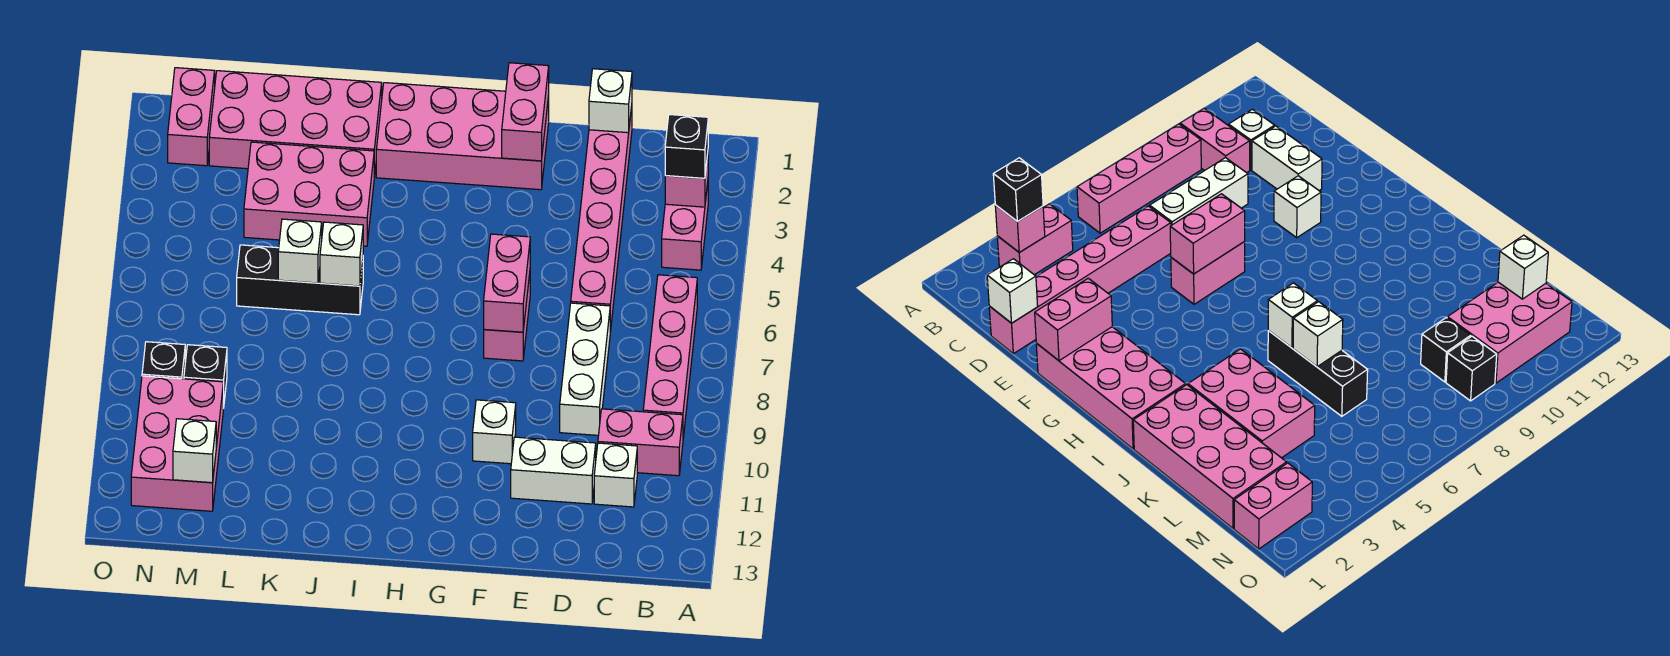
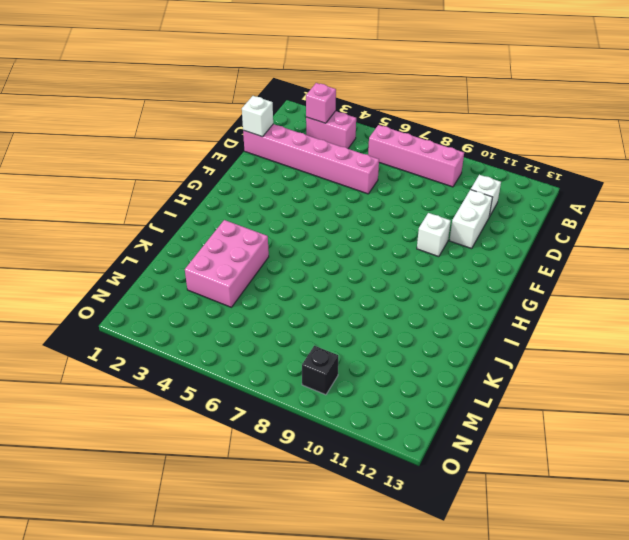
none -> pink 1x2 brick [598,409,683,476]
none -> white 1x3 brick [560,303,610,435]
none -> pink 2x4 brick [376,83,549,190]

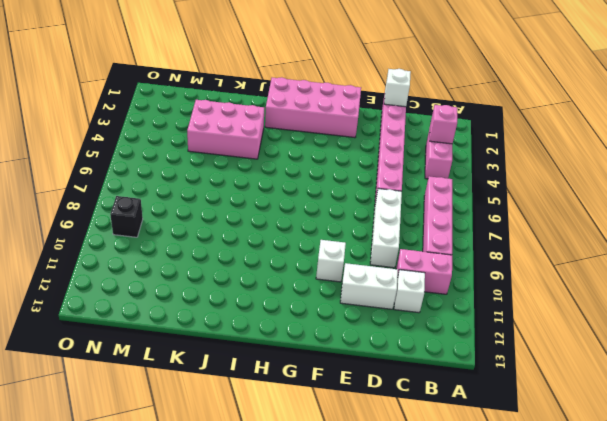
none -> pink 1x2 brick [484,274,530,361]
none -> pink 2x4 brick [209,71,382,177]
none -> black 1x3 brick [237,245,363,315]

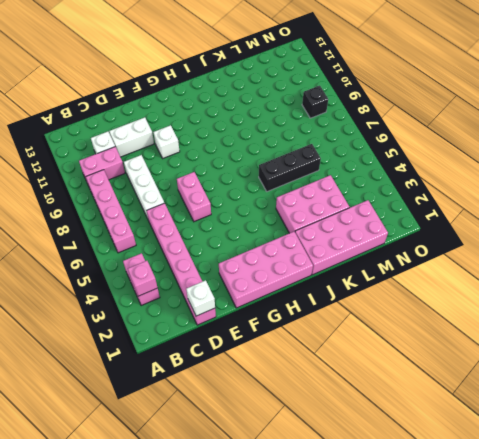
none -> black 1x1 brick [184,345,227,408]
none -> pink 2x3 brick [131,376,223,511]
none -> pink 1x2 brick [168,68,215,166]

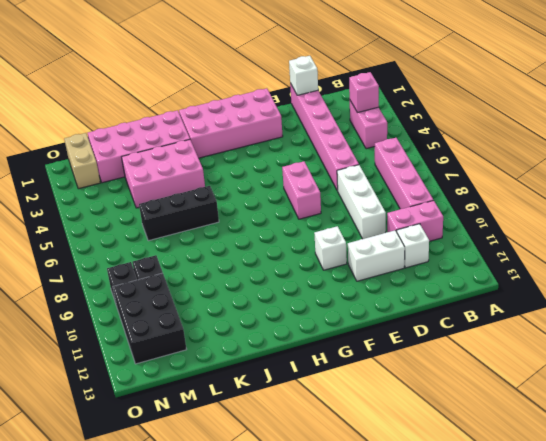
black 2x3 brick [113,273,187,364] -> pink 2x3 brick [131,376,223,511]
tan 1x2 brick [64,133,100,189] -> pink 1x2 brick [168,68,215,166]
none -> pink 1x2 brick [502,63,549,161]
none -> pink 1x2 brick [484,234,530,332]
none -> white 1x1 brick [320,222,363,286]

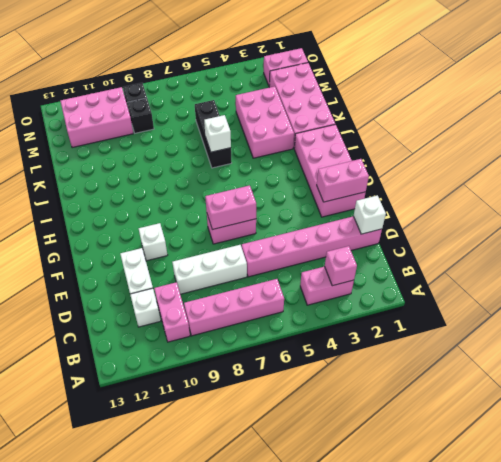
none -> white 1x1 brick [278,219,322,283]
none -> white 1x1 brick [173,419,216,483]
none -> black 1x1 brick [665,115,708,178]

